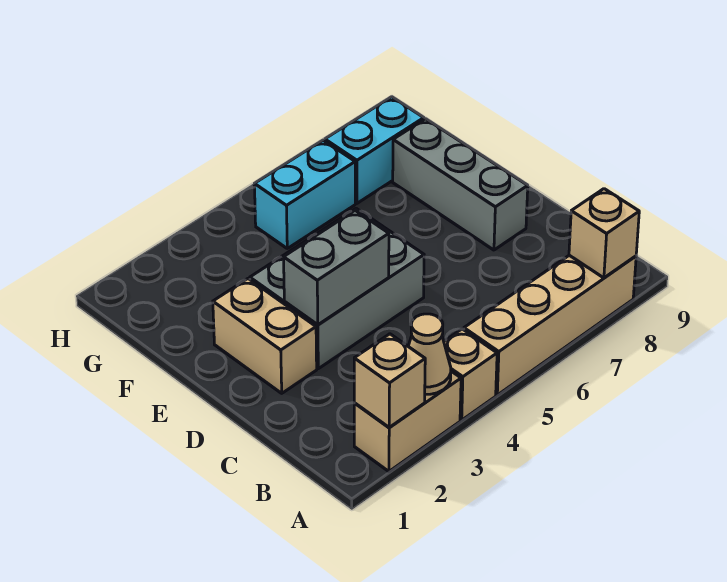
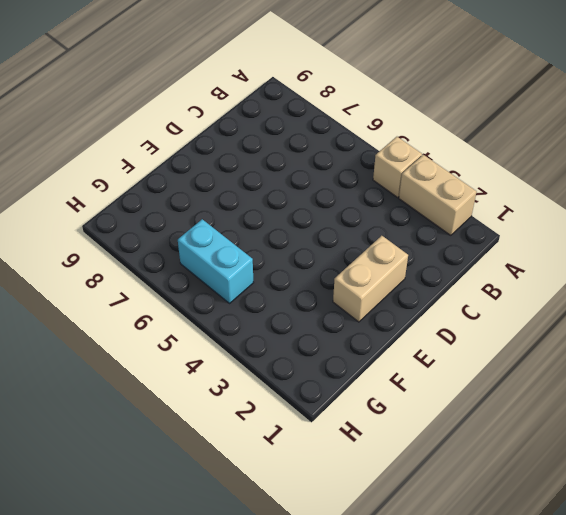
none -> tan 1x4 brick [464,255,636,395]
none -> grey 2x3 brick [250,209,424,369]
none -> grey 1x3 brick [393,119,528,250]

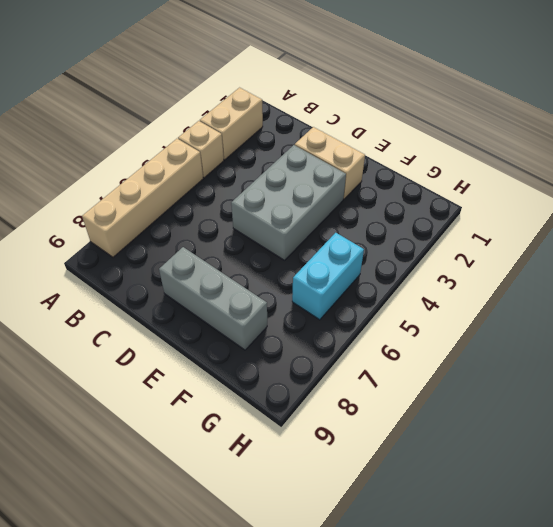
none -> cyan 1x2 brick [325,97,424,203]
none -> tan 1x1 brick [354,334,425,427]
none -> tan 1x1 cone [408,314,451,394]

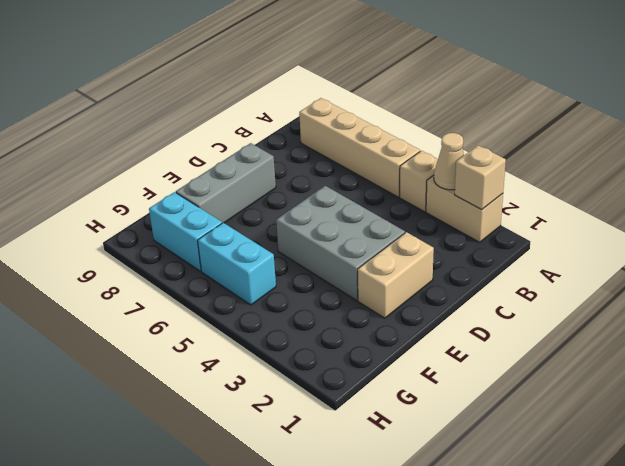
none -> tan 1x1 brick [569,189,639,278]
none -> grey 1x2 brick [284,211,389,325]

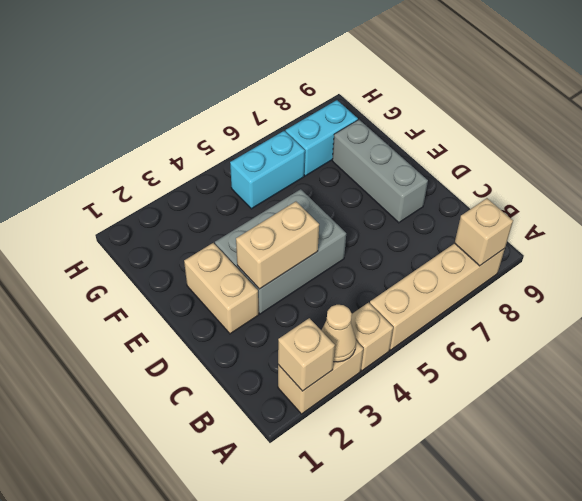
tan 1x2 brick [236,202,319,289] -> grey 1x2 brick [284,211,389,325]

